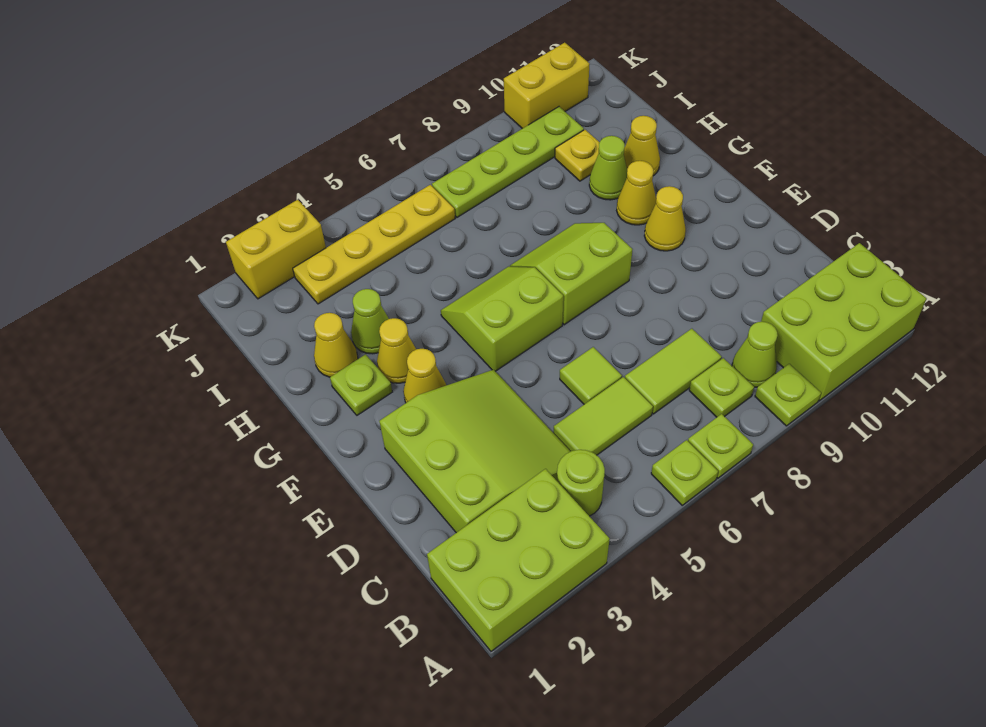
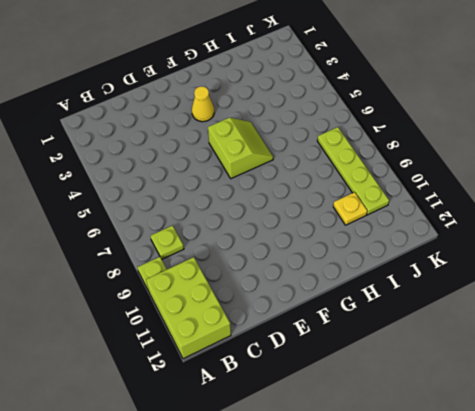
none -> lime 2x3 brick [427,469,609,651]
none -> lime 1x1 plate [651,440,718,505]
none -> lime 1x1 plate [688,414,753,478]

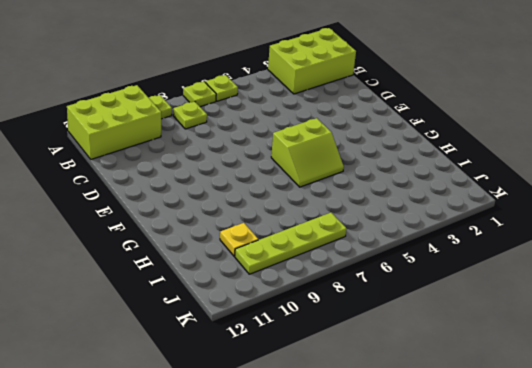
none -> lime 1x1 round brick [557,450,605,516]
none -> lime 1x1 cone [732,322,778,387]
none -> lime 3x3 slope [379,370,571,533]

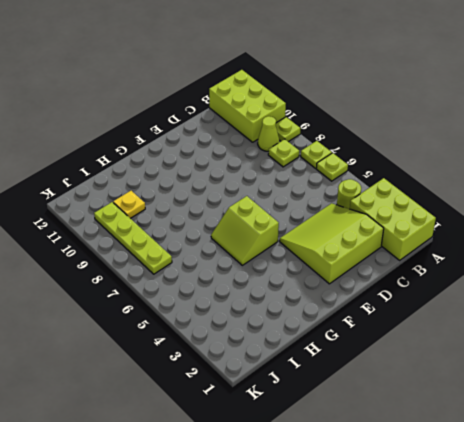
none -> lime 1x2 tile [553,377,653,455]
none -> lime 1x2 tile [625,329,722,414]
none -> lime 1x1 tile [560,347,622,404]

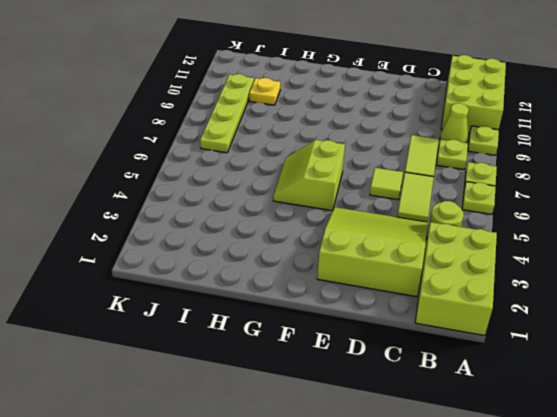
none -> yellow 1x1 cone [403,349,446,403]
none -> lime 2x2 slope [510,223,633,325]
none -> yellow 1x1 cone [644,186,686,251]

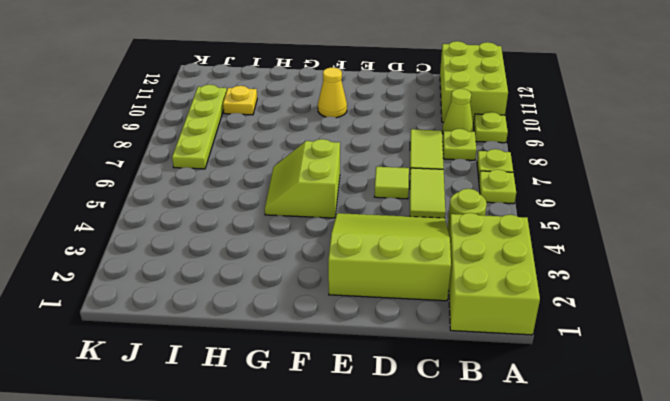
none -> yellow 1x1 cone [403,349,446,403]
none -> lime 2x2 slope [510,223,633,325]
none -> lime 1x1 plate [330,354,392,415]

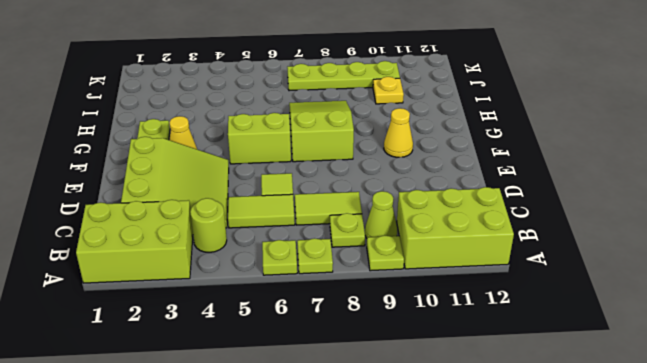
lime 2x3 slope [289,101,354,162] -> lime 2x2 slope [510,223,633,325]
none -> yellow 1x1 cone [377,318,416,383]
none -> yellow 1x1 cone [617,161,656,225]
none -> yellow 1x1 cone [314,313,358,377]

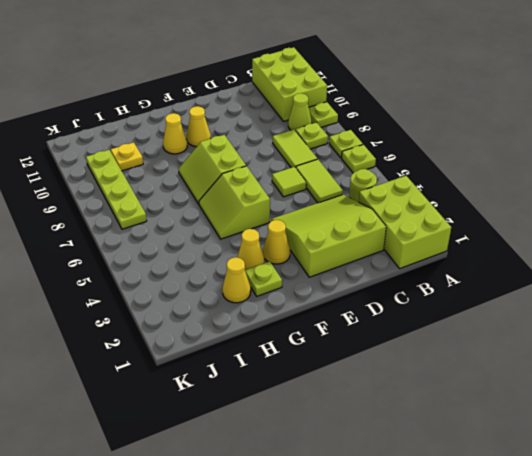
none -> lime 1x1 cone [351,289,389,354]
none -> lime 1x1 cone [589,136,627,200]
none -> yellow 1x1 cone [624,116,660,176]

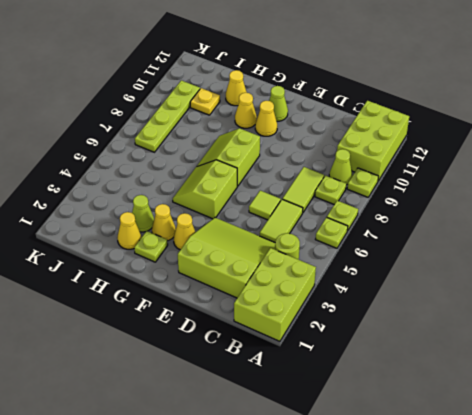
lime 1x1 cone [269,86,288,121] -> lime 1x1 cone moved to [589,136,627,200]
none -> yellow 1x4 plate [293,185,455,304]
none -> yellow 1x2 brick [226,200,326,299]
none -> yellow 1x2 brick [504,43,589,129]

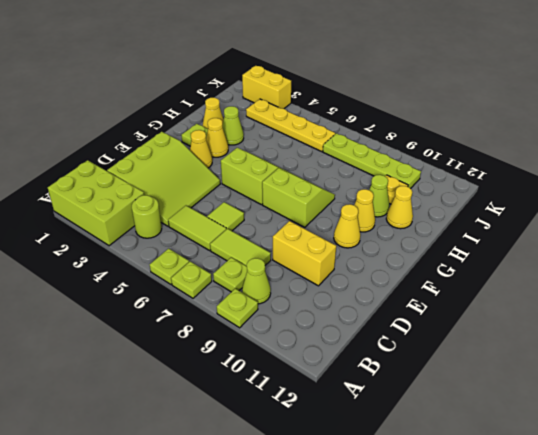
yellow 1x2 brick [273,221,336,286] -> yellow 1x2 brick moved to [504,43,589,129]
none -> lime 2x3 brick [761,243,927,401]

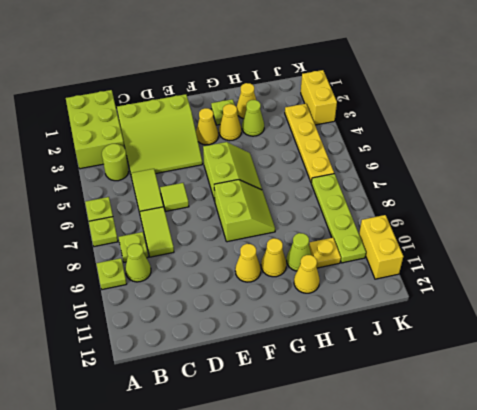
none -> lime 2x3 brick [761,243,927,401]

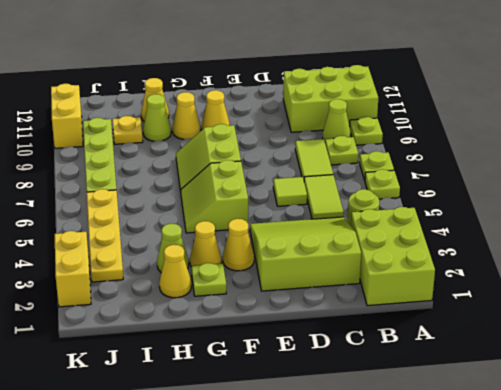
lime 2x3 brick [283,65,378,132] -> lime 2x3 brick turned to [761,243,927,401]

